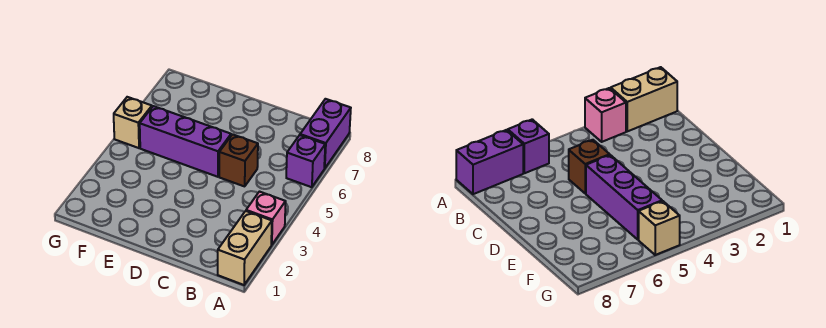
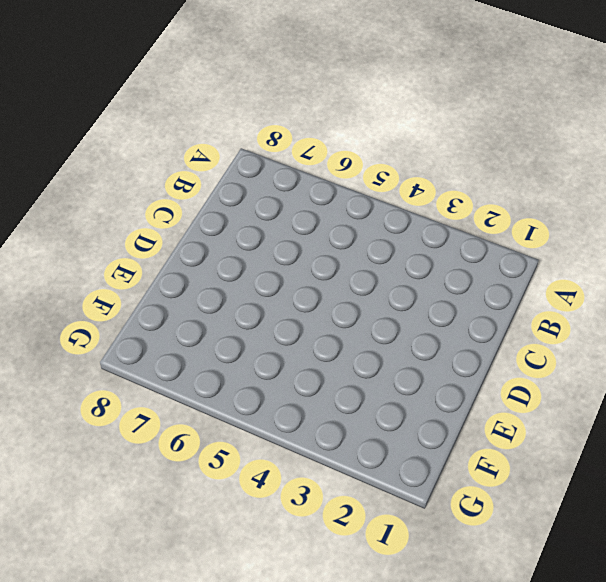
none -> tan 1x2 brick [218,211,272,285]
none -> pink 1x1 brick [246,192,286,245]

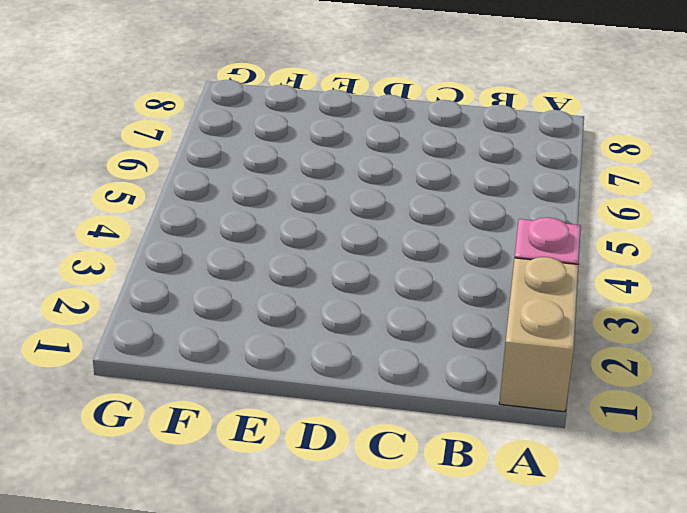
none -> purple 1x1 brick [286,135,325,187]
none -> purple 1x2 brick [300,99,351,168]

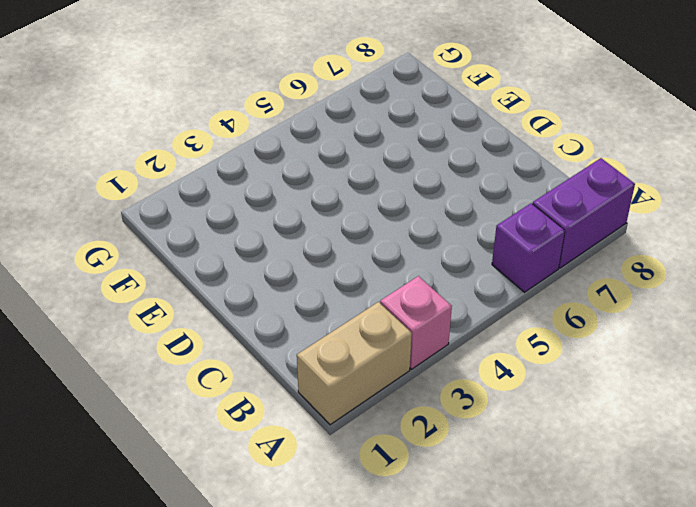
none -> brown 1x1 brick [219,134,258,186]
none -> purple 1x3 brick [140,106,231,177]

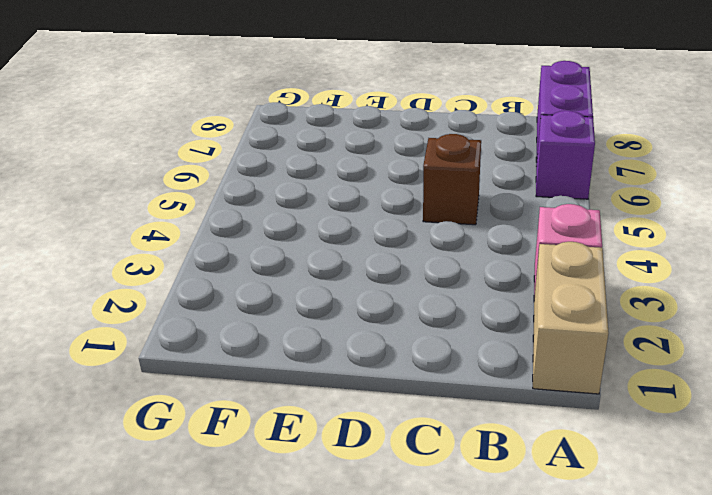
none -> purple 1x3 brick [140,106,231,177]
none -> tan 1x1 brick [114,97,152,148]

